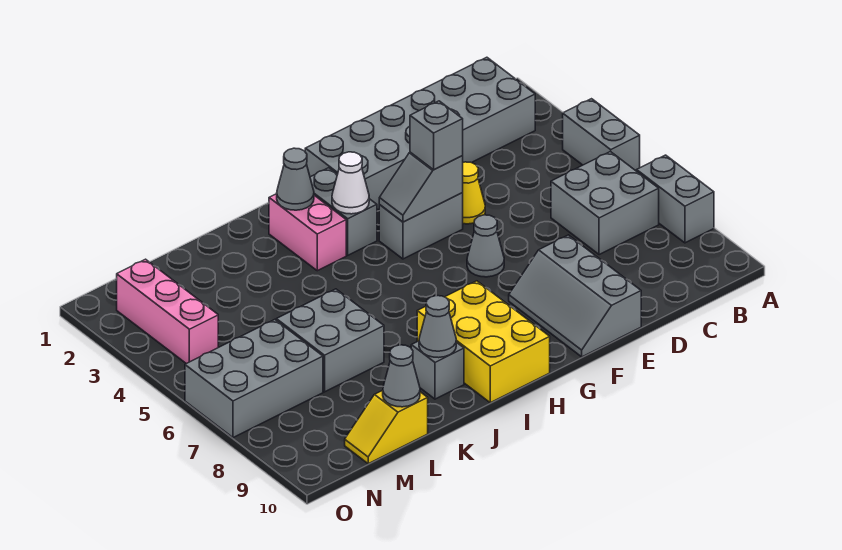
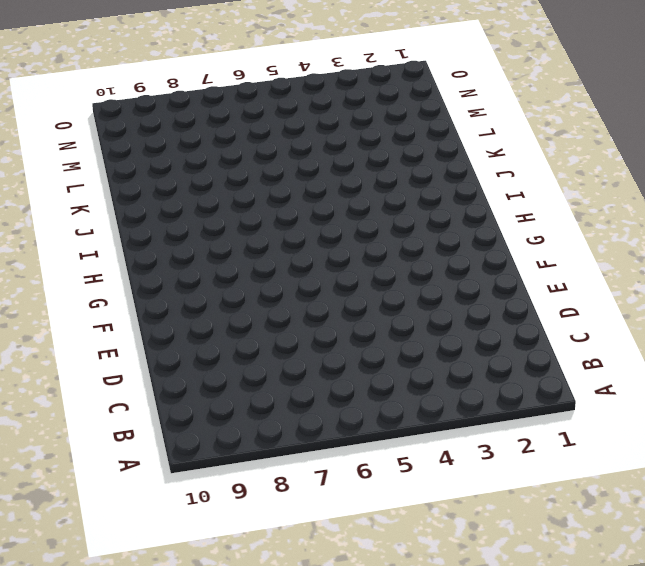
none -> grey 1x2 brick [563,99,640,171]
none -> grey 1x2 brick [637,155,714,243]
none -> grey 2x6 brick [305,57,535,210]

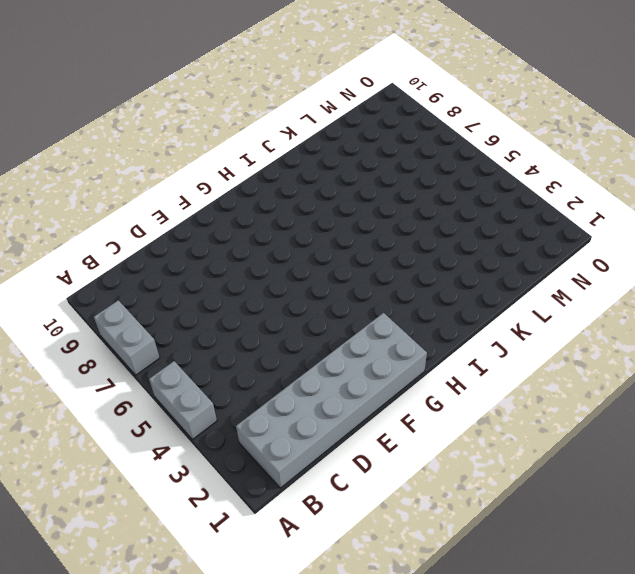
none -> grey 2x2 brick [551,151,659,255]
none -> yellow 1x1 cone [462,162,485,224]
none -> grey 2x3 slope [509,235,641,357]

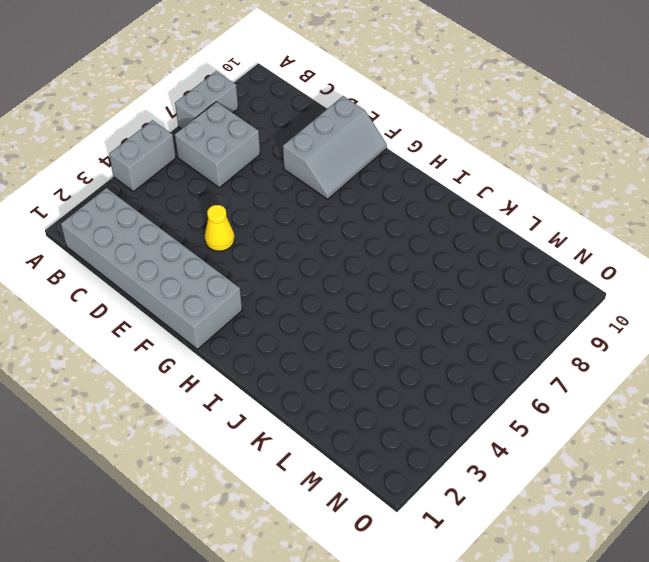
none -> grey 1x2 brick [379,193,463,259]
none -> grey 1x1 cone [467,215,504,277]
none -> grey 1x2 brick [310,168,377,255]

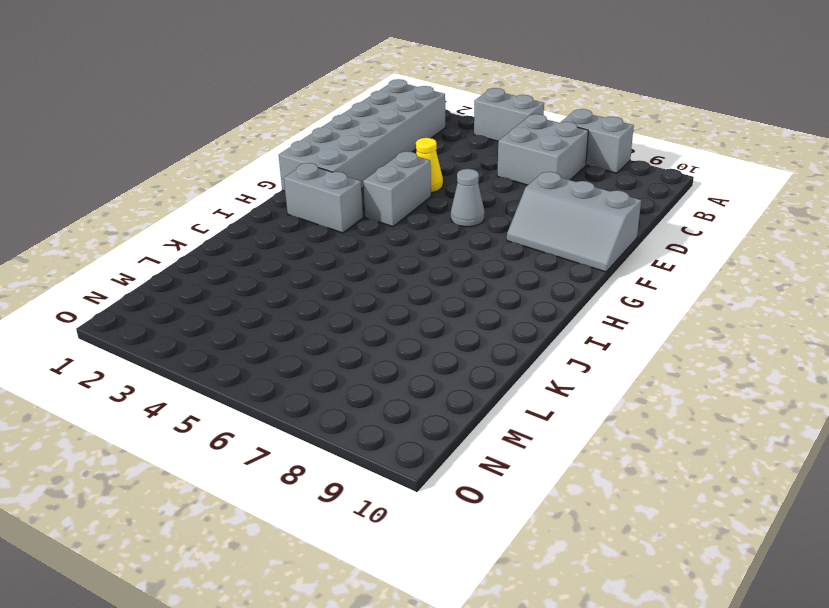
none -> yellow 2x3 brick [417,281,550,403]
none -> pink 1x2 brick [269,194,346,271]
none -> grey 1x1 brick [411,341,464,399]

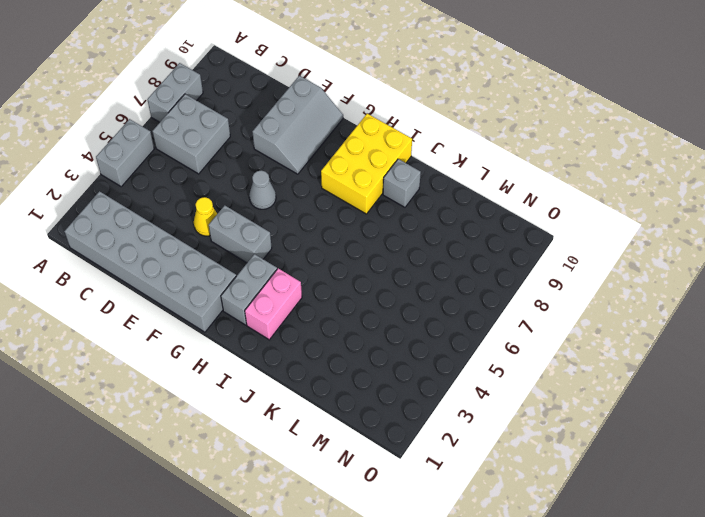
none -> grey 2x2 brick [276,289,384,392]
none -> yellow 1x2 slope [345,390,428,464]
none -> grey 2x3 brick [185,320,323,438]

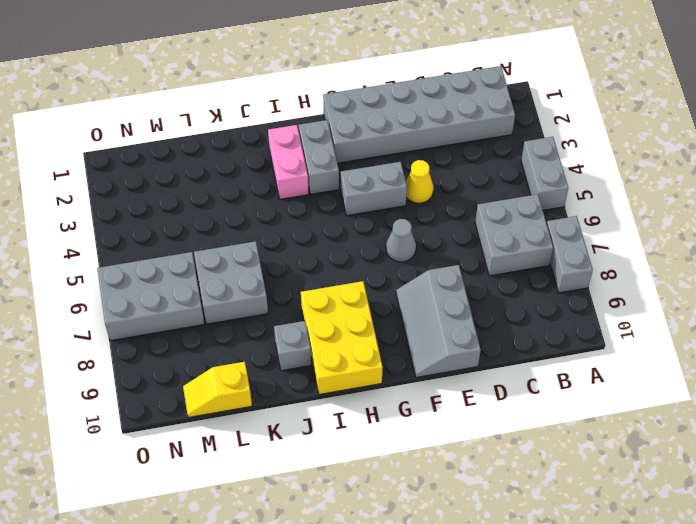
none -> pink 1x3 brick [117,259,218,364]
none -> grey 1x2 slope [379,152,463,222]
none -> white 1x1 cone [332,152,369,214]

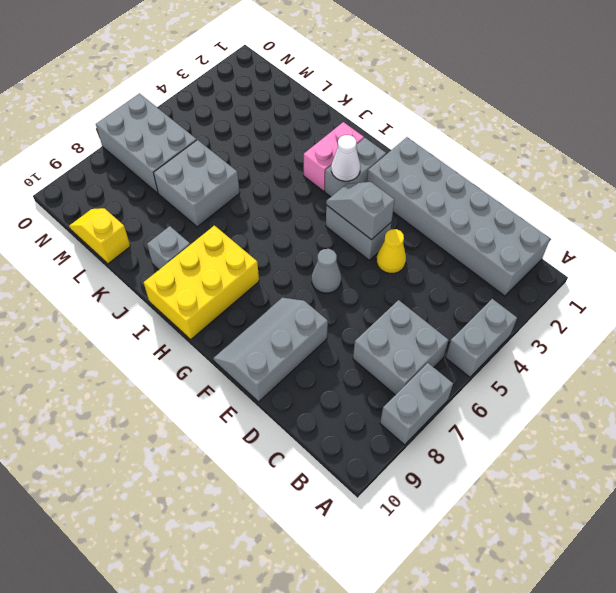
none -> pink 1x3 brick [117,259,218,364]
none -> grey 1x1 cone [277,148,314,210]
none -> grey 1x1 cone [419,296,456,358]

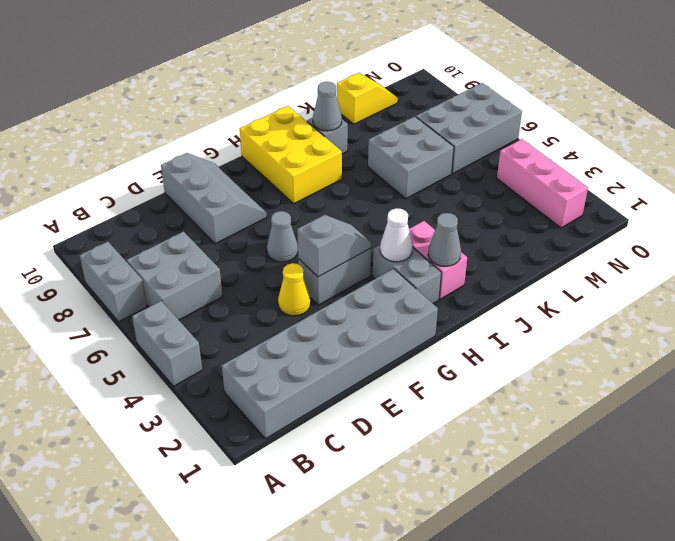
none -> grey 1x1 cone [383,345,420,407]
none -> grey 1x1 brick [410,101,463,170]

